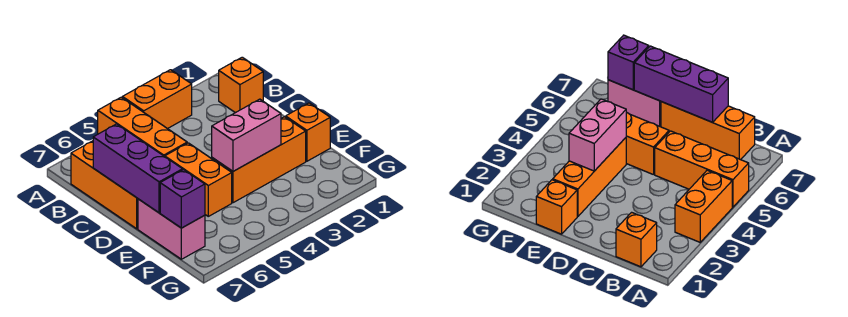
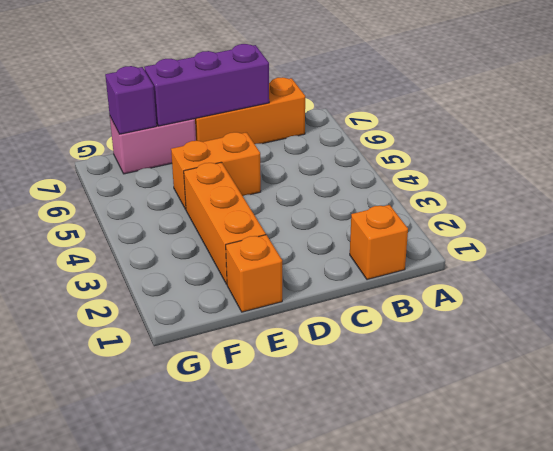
none -> orange 1x2 brick [122,70,192,129]
none -> orange 1x3 brick [98,97,187,156]

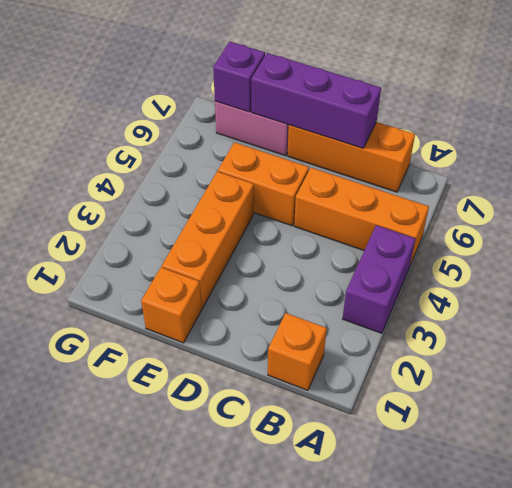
purple 1x2 brick [342,225,415,333] -> orange 1x2 brick [122,70,192,129]
none -> pink 1x2 brick [212,99,281,171]

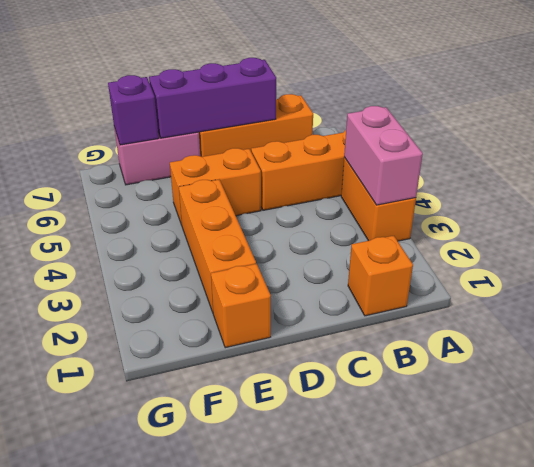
pink 1x2 brick [344,106,423,205] -> pink 1x2 brick moved to [212,99,281,171]

